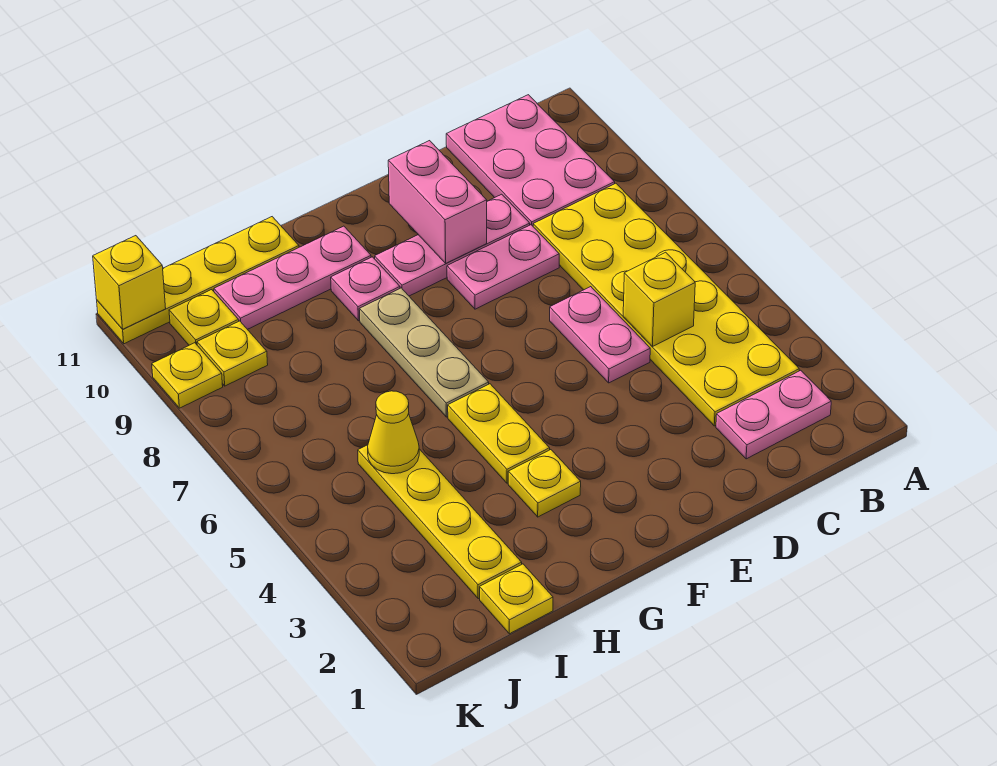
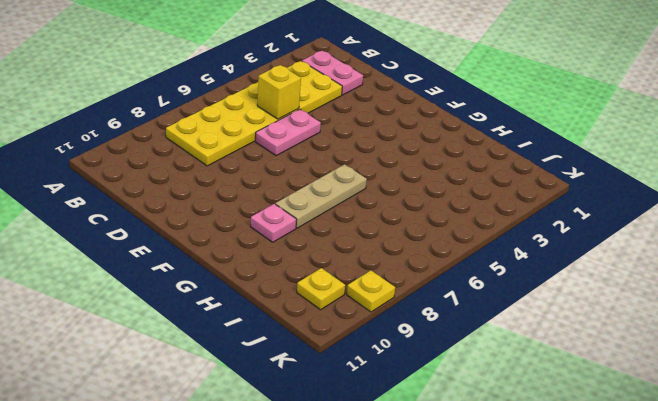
none -> pink 2x3 plate [446,95,615,226]
none -> pink 1x2 plate [447,225,559,309]
none -> pink 1x3 plate [375,194,530,296]

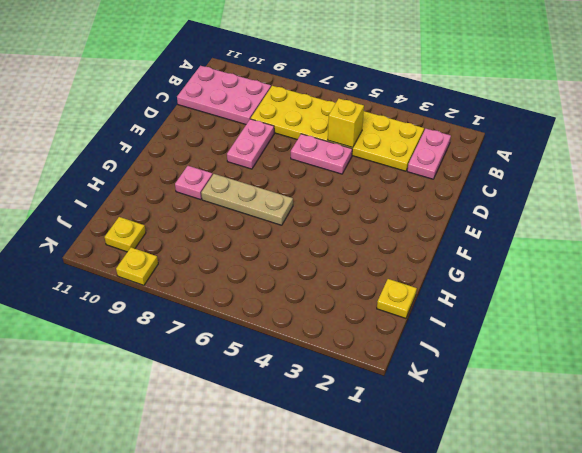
none -> pink 1x3 plate [375,194,530,296]
none -> yellow 1x1 plate [508,450,581,517]
none -> yellow 1x2 plate [448,384,550,483]

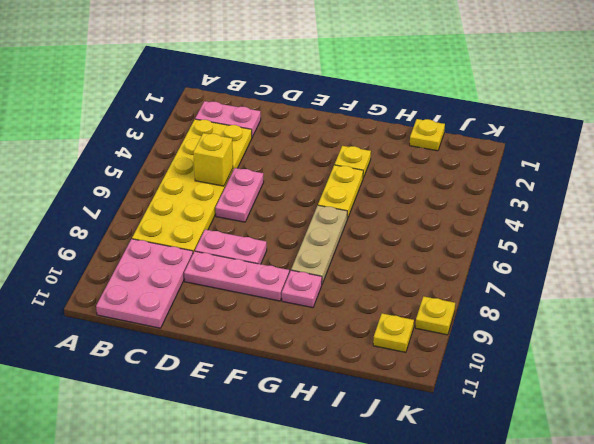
none -> pink 1x3 plate [214,226,371,329]
none -> yellow 1x4 plate [97,217,299,344]
none -> yellow 1x4 plate [358,445,522,599]

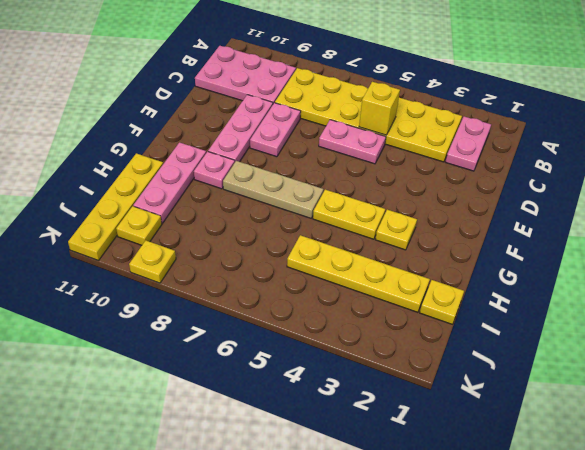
none -> yellow 1x1 plate [197,321,268,386]
none -> pink 1x2 brick [388,141,487,263]
none -> yellow 1x1 cone [368,391,419,474]

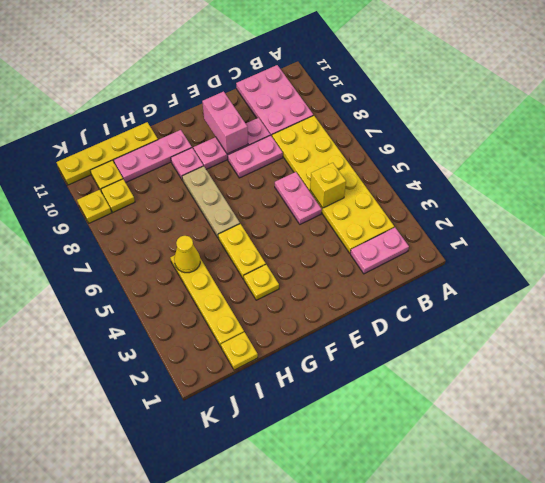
none -> yellow 1x1 brick [93,236,166,329]

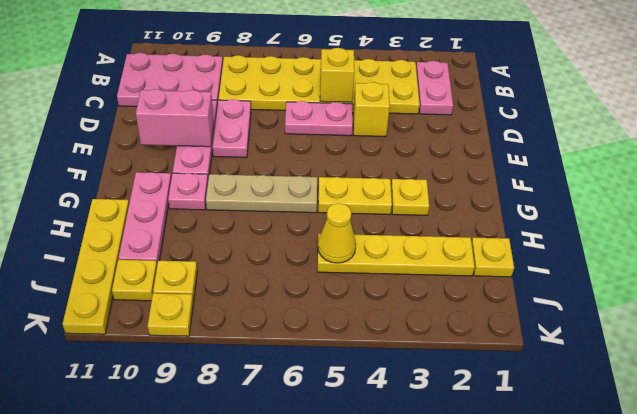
yellow 1x1 brick [353,82,390,137] -> yellow 1x1 brick moved to [93,236,166,329]

